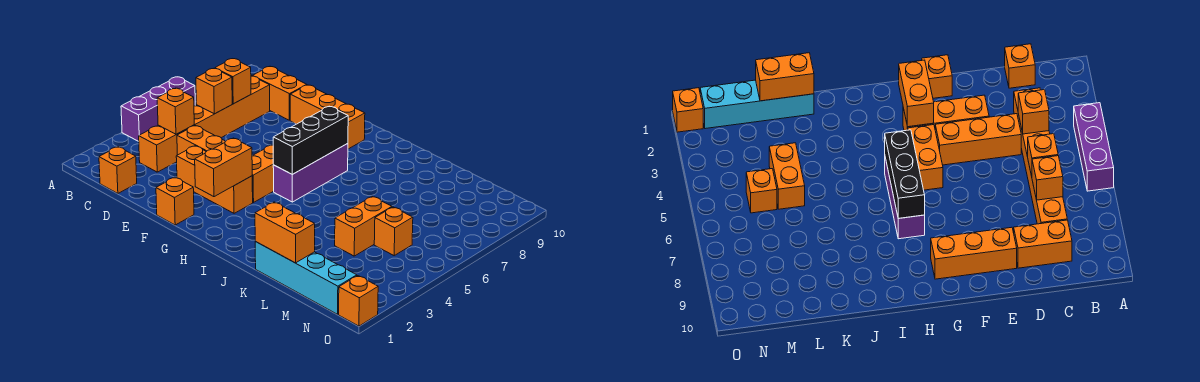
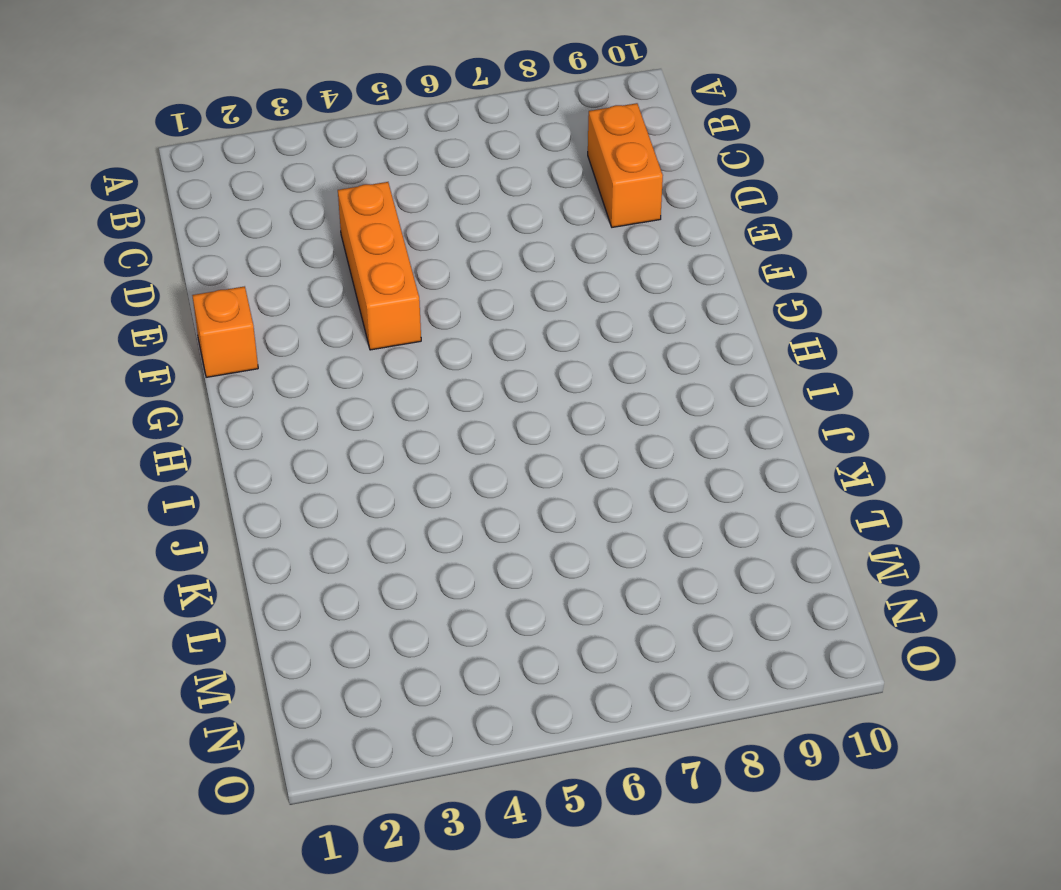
none -> purple 1x3 brick [121,77,195,141]
none -> orange 1x1 brick [99,147,137,193]
none -> orange 1x6 brick [139,76,270,172]

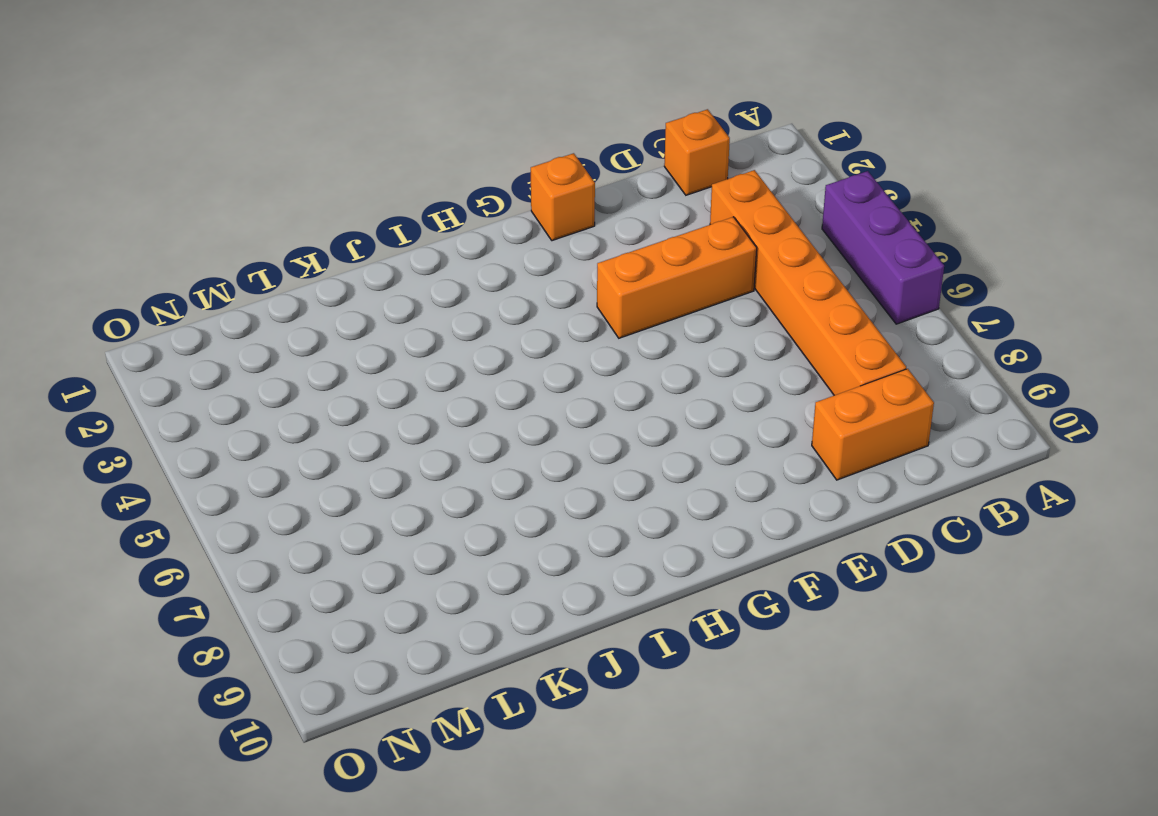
none -> orange 1x3 brick [176,146,253,213]
none -> orange 1x3 brick [290,85,365,149]
none -> orange 1x2 brick [252,145,274,202]

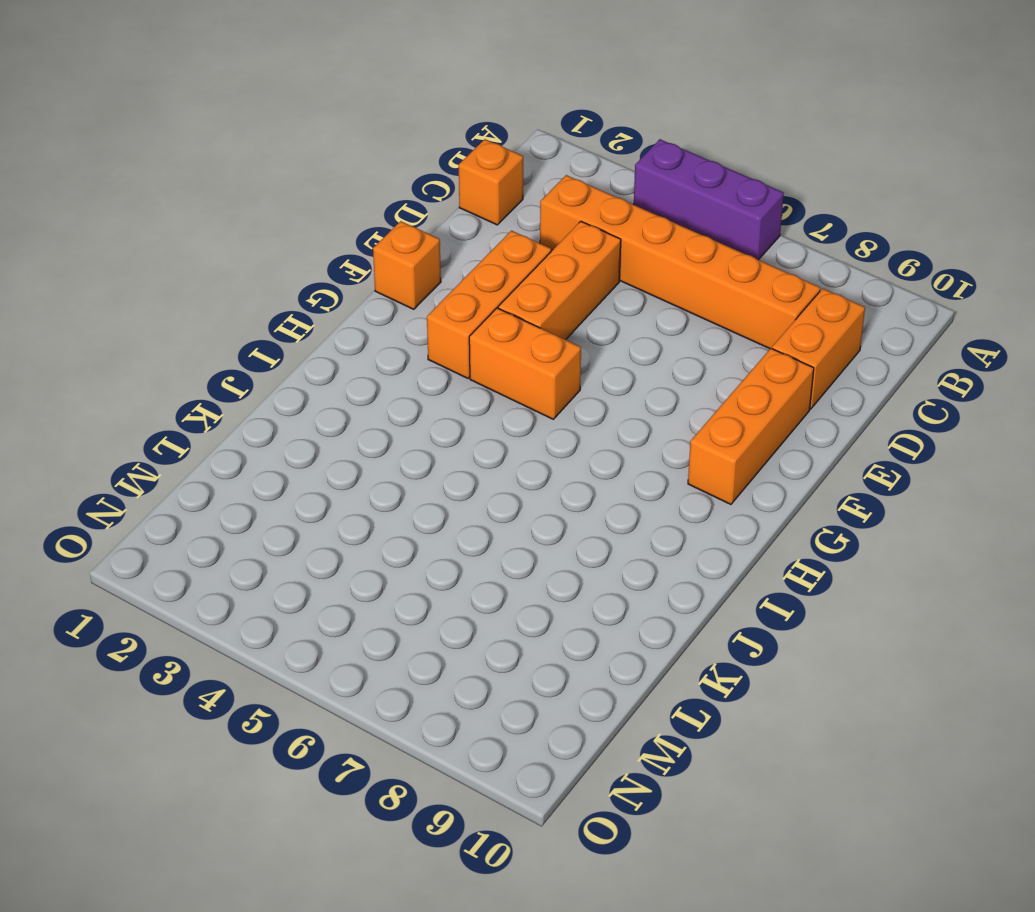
none -> purple 1x3 brick [273,144,348,202]
none -> cyan 1x4 brick [255,242,357,314]
none -> orange 1x2 brick [335,196,392,256]

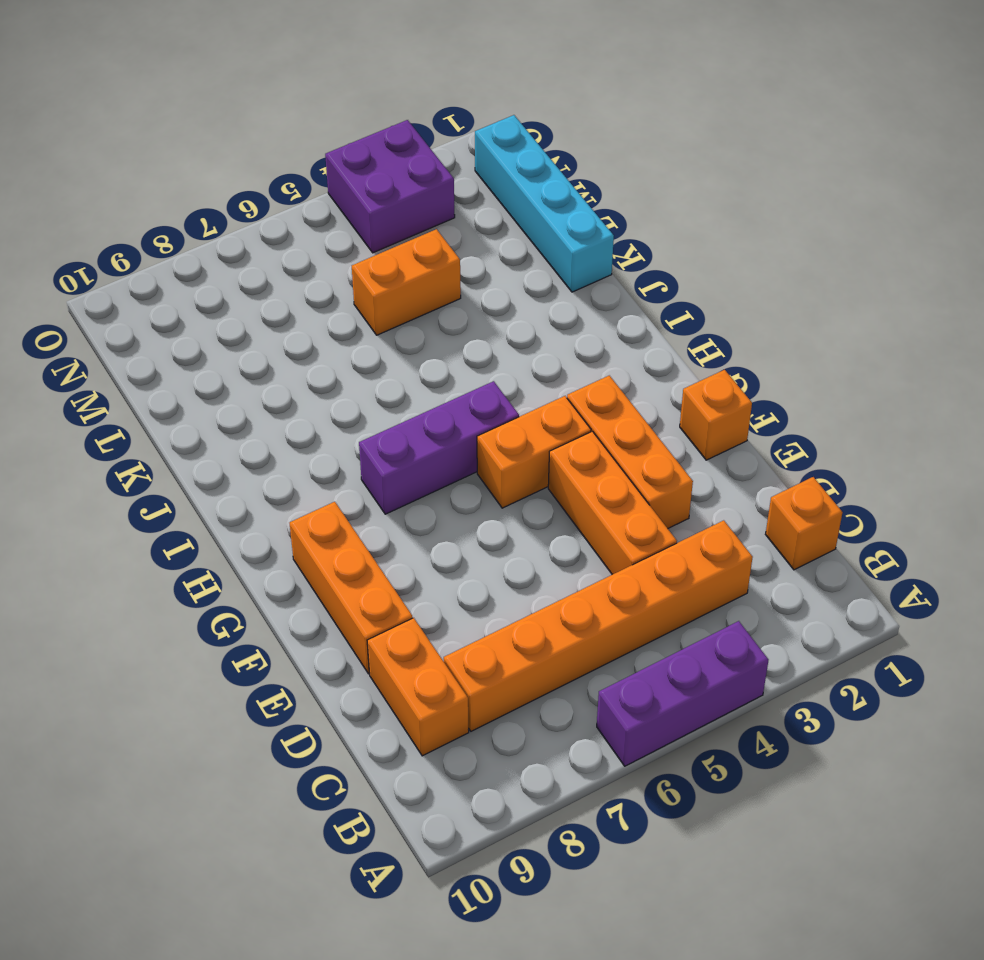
purple 2x2 brick [325,120,455,253] -> none
none -> orange 1x1 brick [374,207,413,255]
none -> orange 1x1 brick [339,276,378,326]
none -> orange 1x1 brick [157,88,194,134]

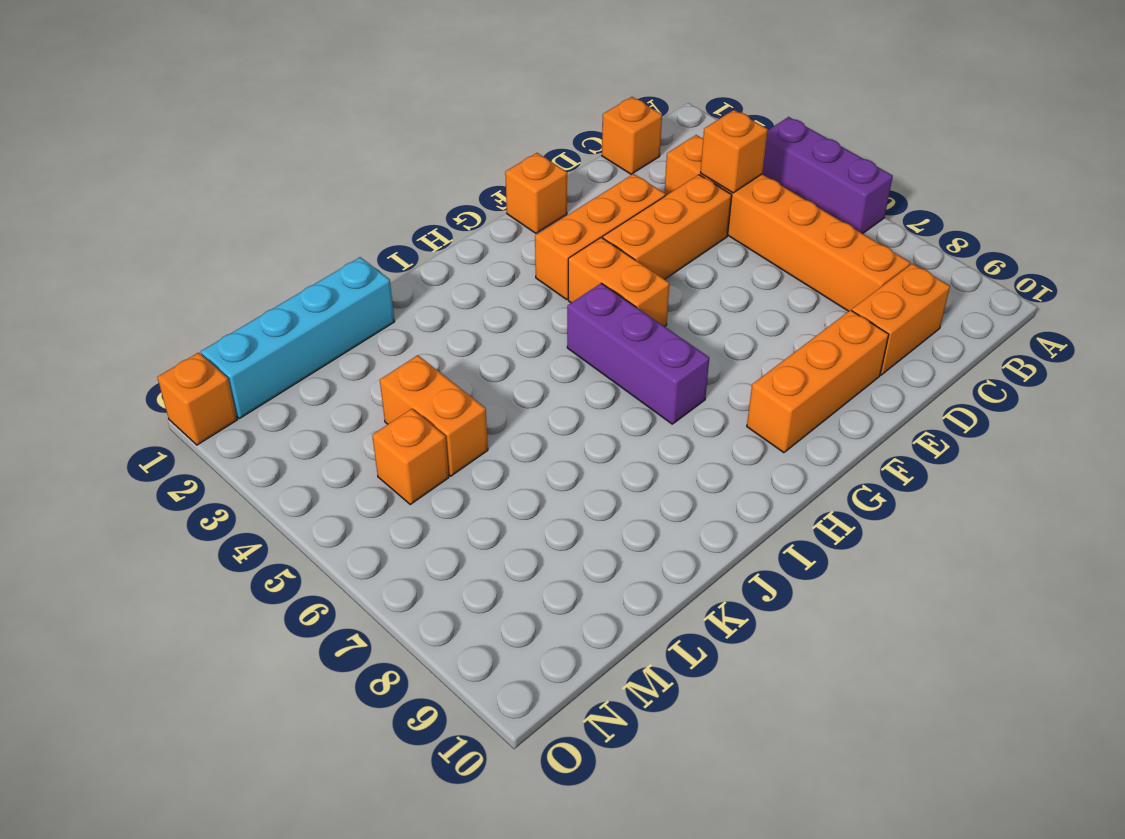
none -> orange 1x1 brick [196,69,232,114]
none -> orange 1x1 brick [215,59,251,104]
none -> orange 1x2 brick [195,138,252,197]

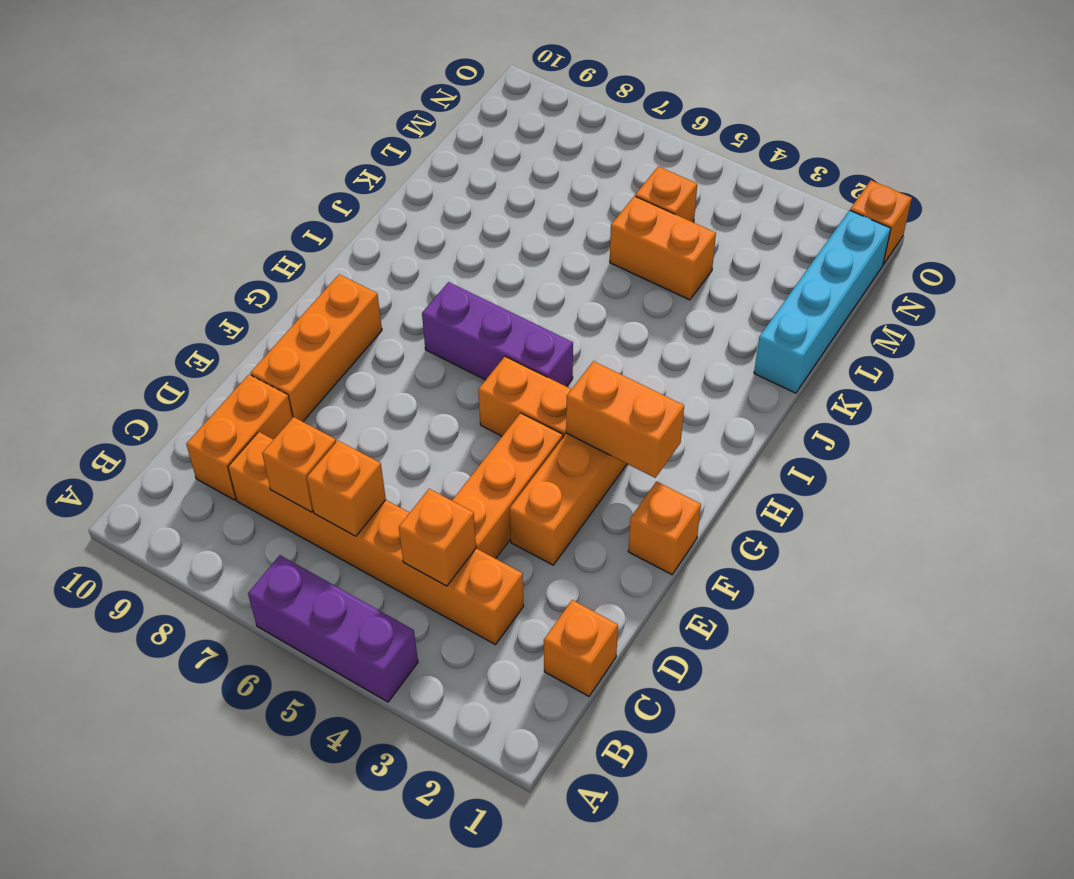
none -> black 1x3 brick [273,106,348,174]
none -> orange 1x2 brick [255,202,315,263]

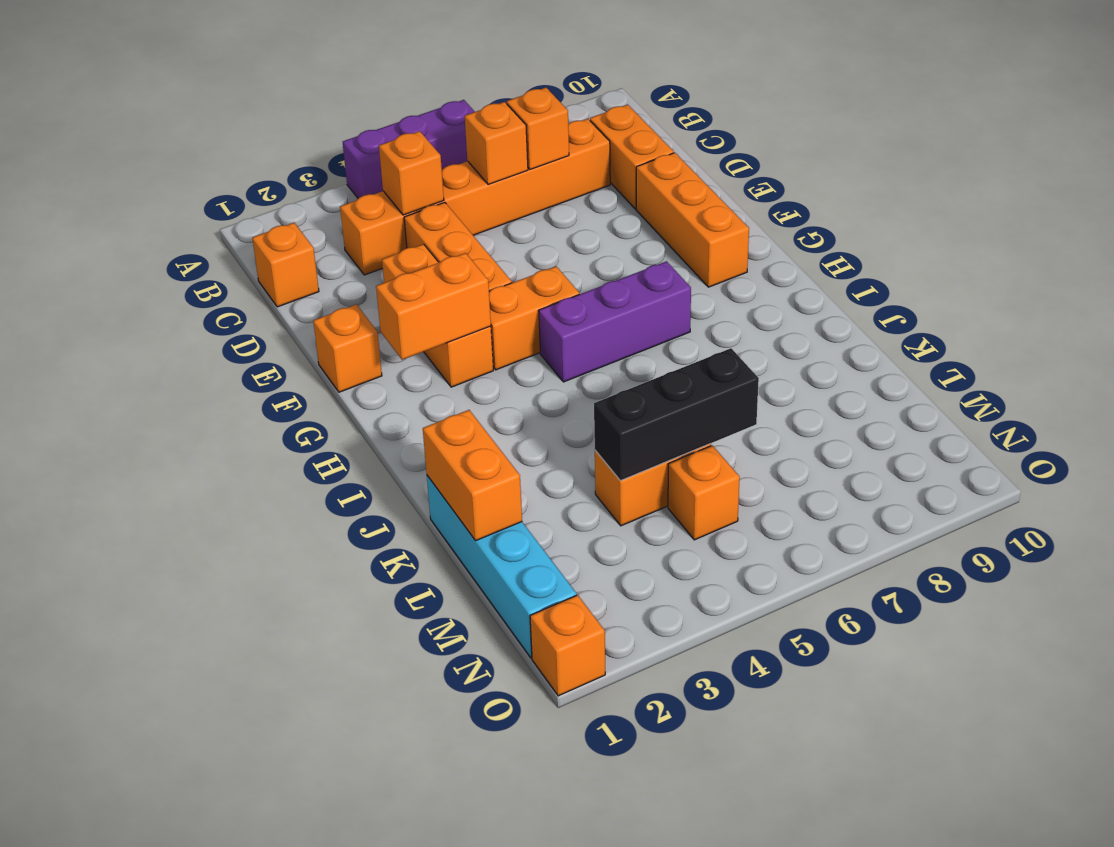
black 1x3 brick [594,348,759,481] -> black 1x3 brick moved to [273,106,348,174]

